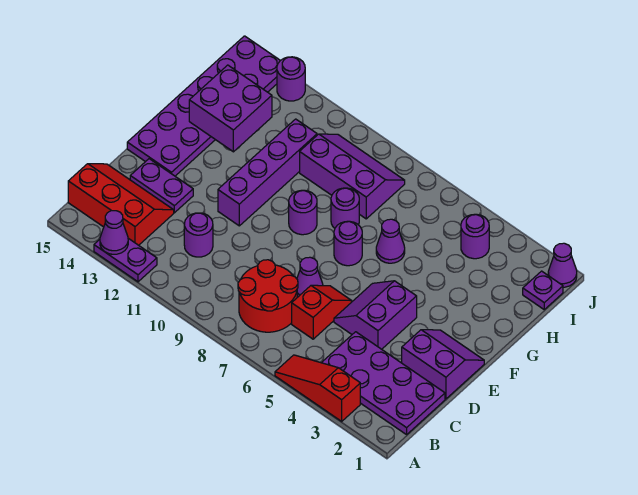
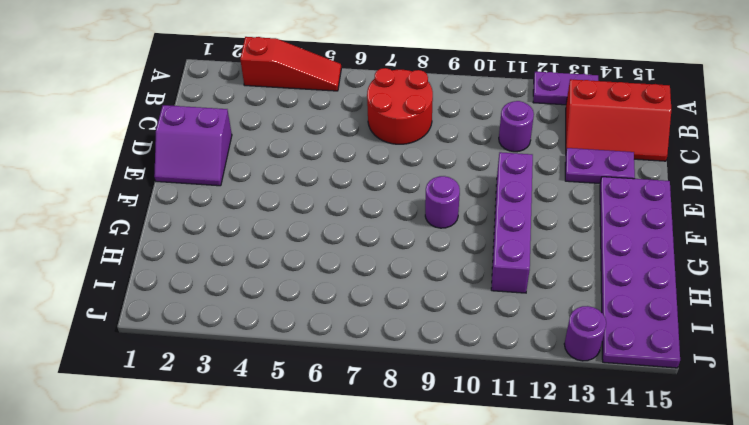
none -> purple 2x4 plate [322,332,445,435]
none -> red 1x2 slope [292,285,352,339]
none -> purple 2x2 slope [334,281,417,349]

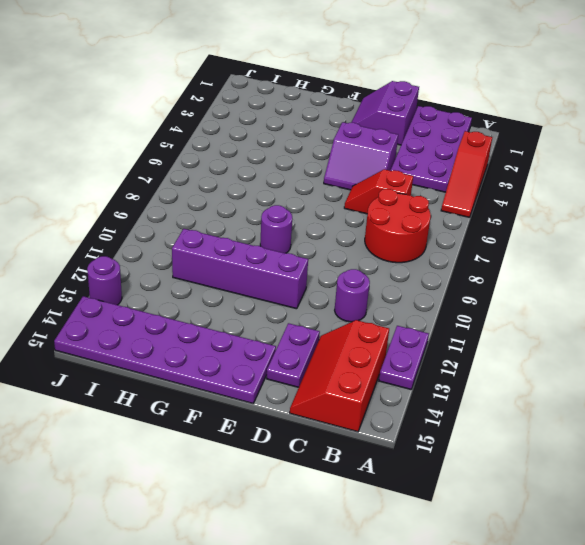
none -> purple 1x1 cone [297,257,323,297]
none -> purple 1x1 round brick [334,221,362,266]
none -> purple 1x1 cone [376,219,405,263]

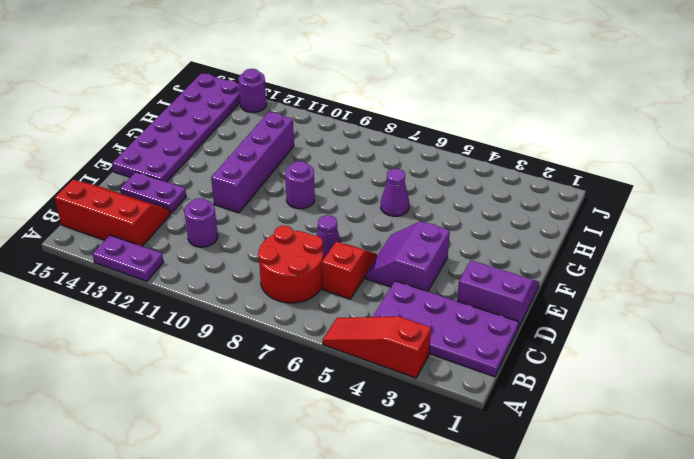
none -> purple 1x1 round brick [334,221,362,266]
none -> purple 1x1 round brick [331,188,359,228]
none -> purple 2x3 slope [300,134,405,219]

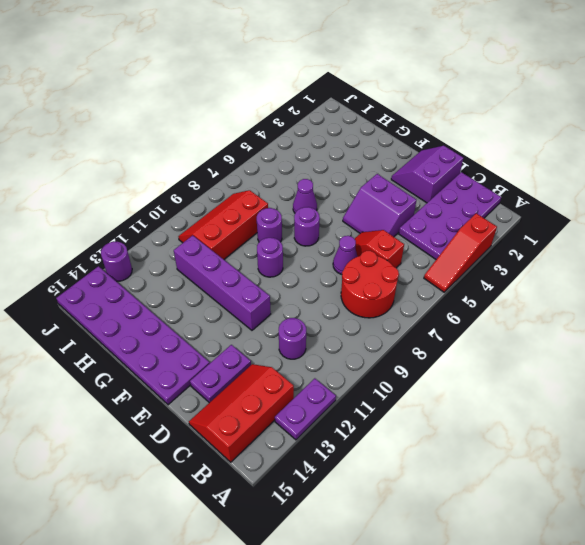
red 2x3 slope [178,190,268,259] -> purple 2x3 slope [300,134,405,219]
none -> purple 1x1 plate [523,271,563,309]
none -> purple 1x1 round brick [461,214,489,259]
none -> purple 1x1 cone [548,243,577,287]

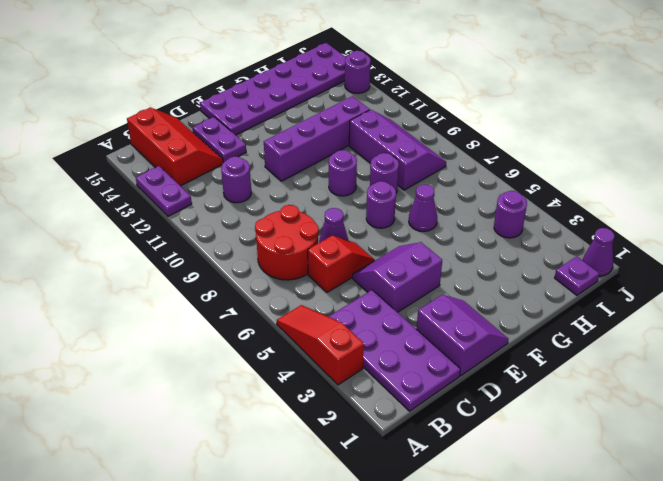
none -> purple 1x1 cone [100,211,128,254]
none -> purple 2x2 brick [189,65,272,152]

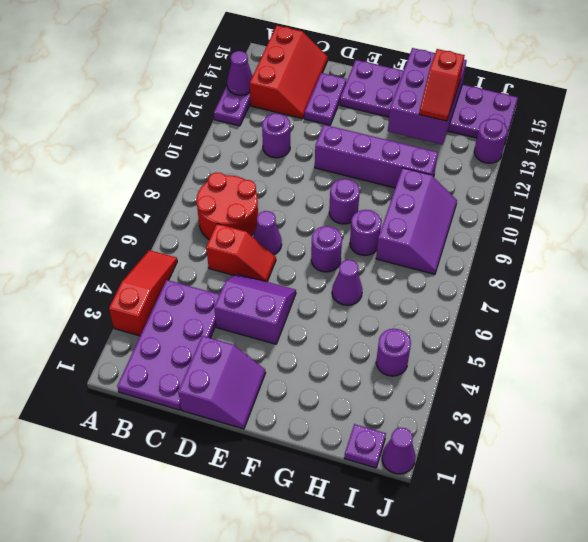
purple 2x3 brick [388,48,467,145] -> purple 2x2 brick [189,65,272,152]
red 1x2 slope [419,49,465,121] -> none

